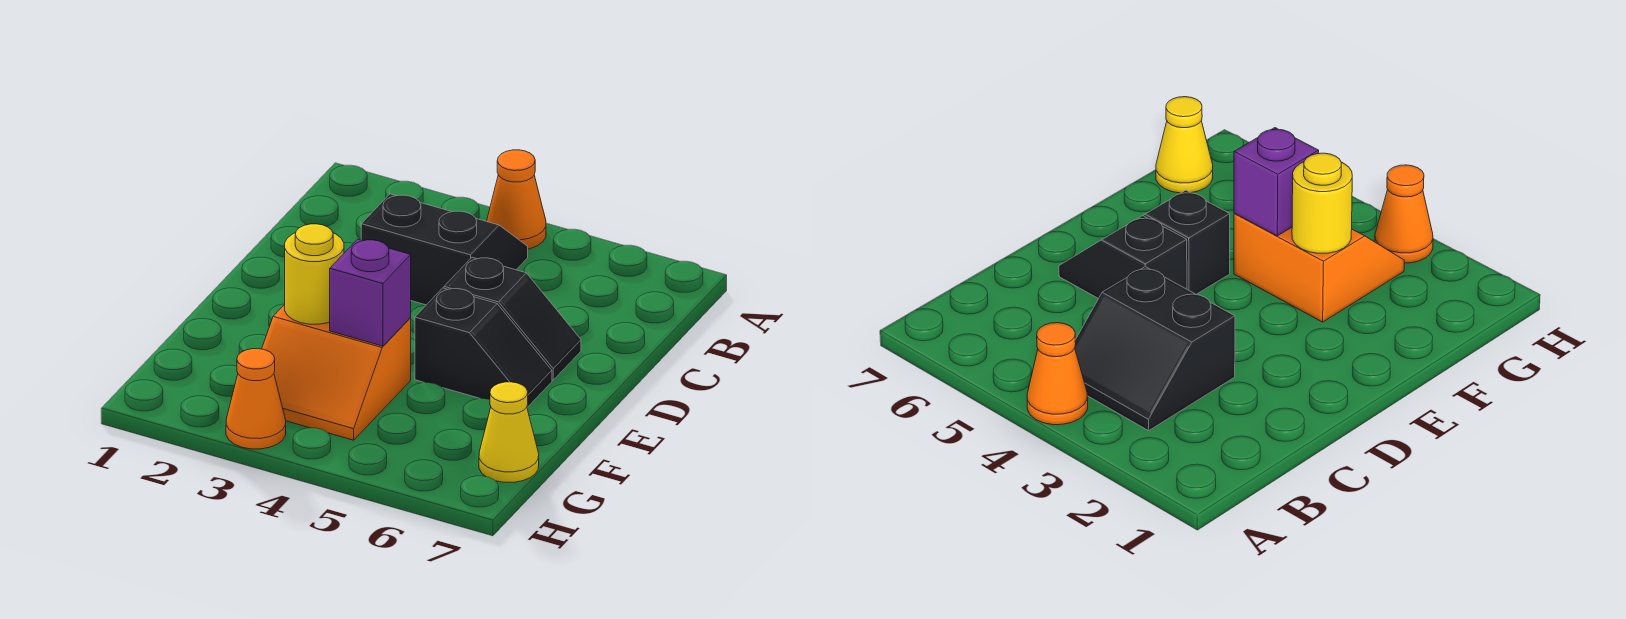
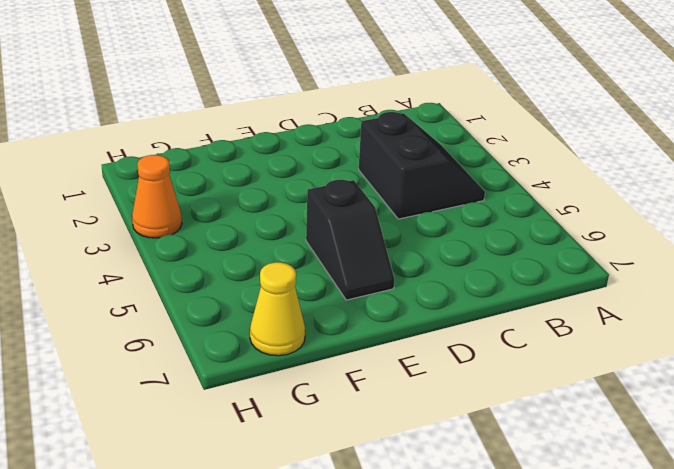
none -> orange 1x1 cone [487,150,546,249]
none -> black 1x2 slope [444,257,581,380]

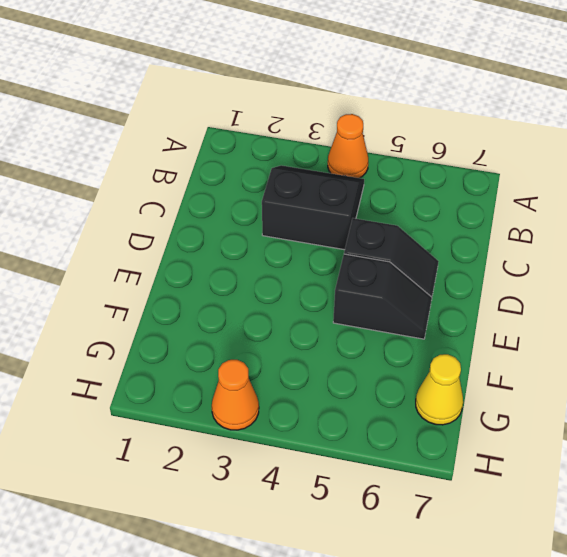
none -> orange 2x2 slope [262,304,411,440]
none -> yellow 1x1 round brick [285,224,344,324]

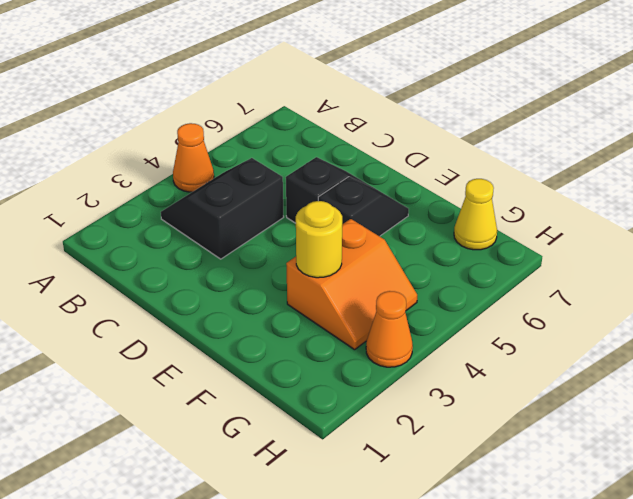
none -> purple 1x1 brick [330,239,411,346]

